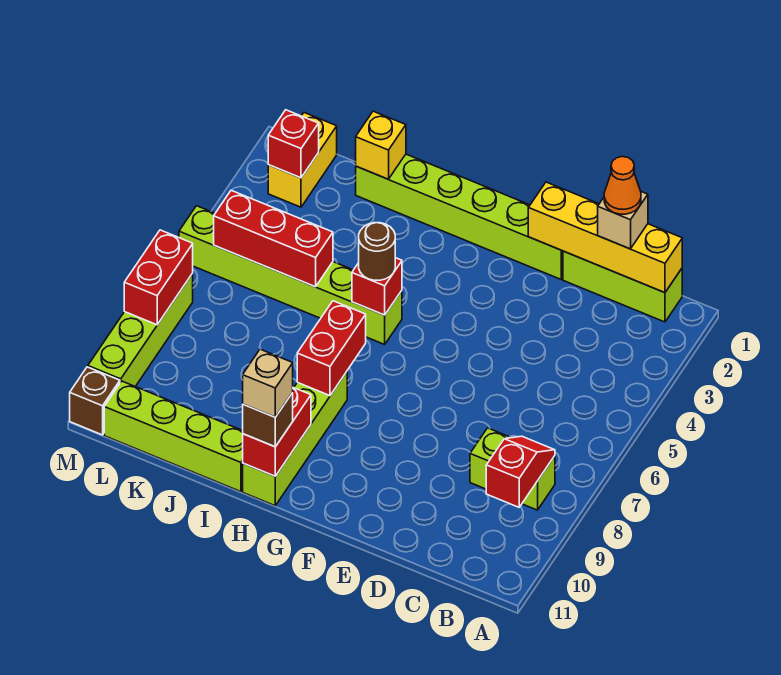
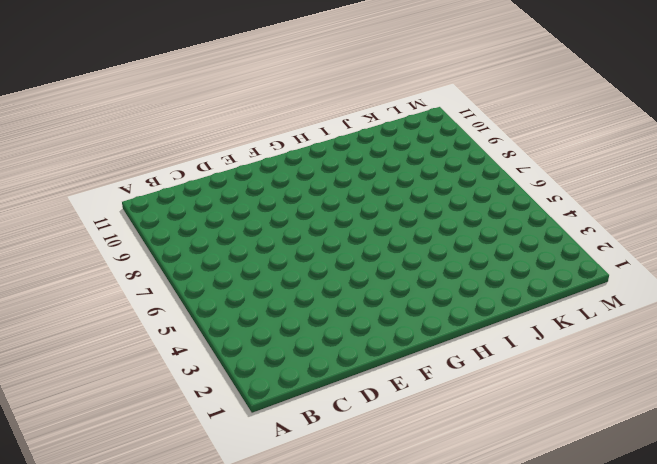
none -> lime 1x3 brick [563,251,682,322]
none -> lime 1x2 brick [470,428,555,510]
none -> lime 1x6 brick [356,154,563,279]

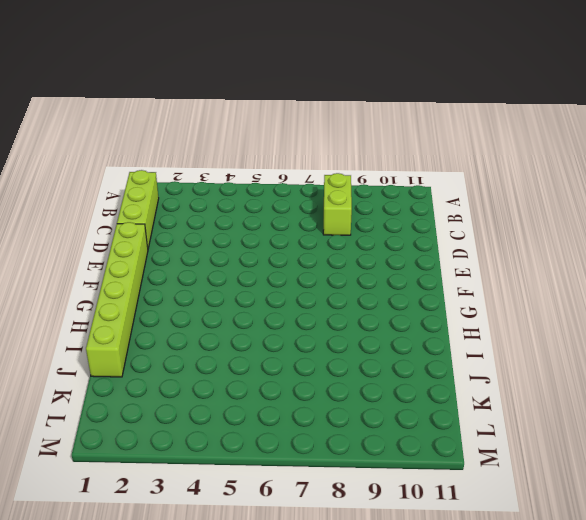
none -> lime 1x6 brick [179,206,402,344]
none -> lime 1x4 brick [243,372,347,506]
none -> lime 1x4 brick [104,381,243,492]

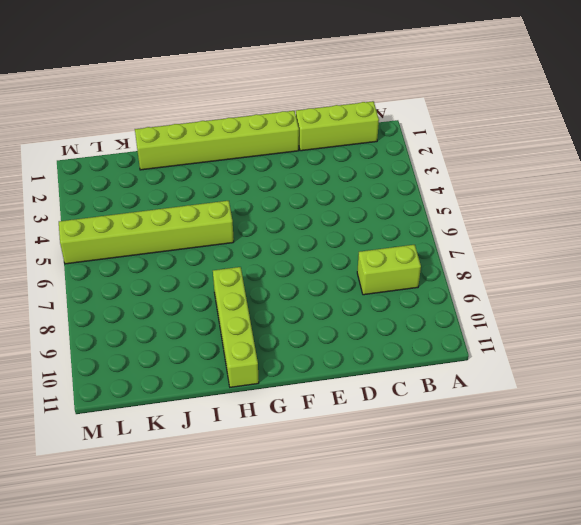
none -> lime 1x4 brick [104,381,243,492]
none -> yellow 1x2 brick [268,113,337,207]
none -> lime 1x4 brick [88,273,193,387]

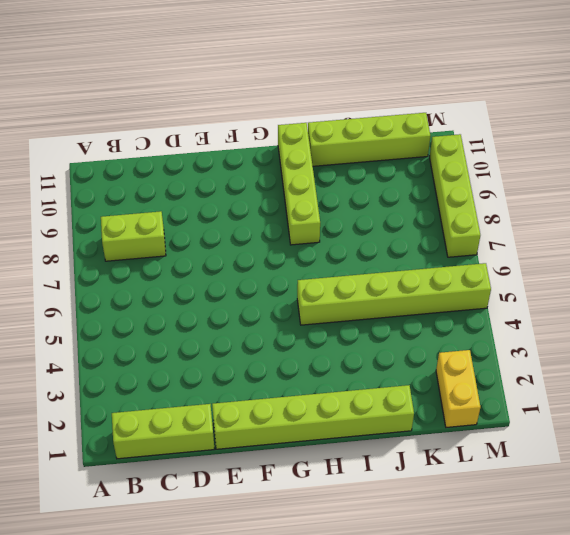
none -> brown 1x1 brick [70,367,120,435]
none -> yellow 1x4 brick [528,182,682,293]
none -> red 1x2 slope [486,436,555,507]

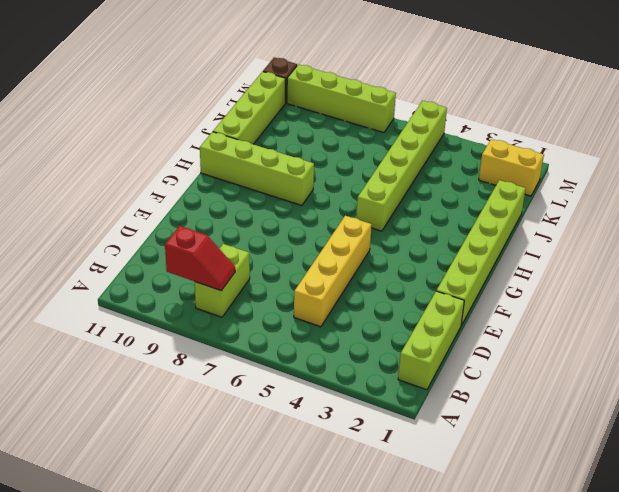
yellow 1x4 brick [294,216,372,327] -> yellow 1x4 brick moved to [528,182,682,293]
none -> red 1x1 brick [352,258,402,315]
none -> red 1x2 brick [297,301,366,396]
none -> red 1x2 brick [243,388,311,476]

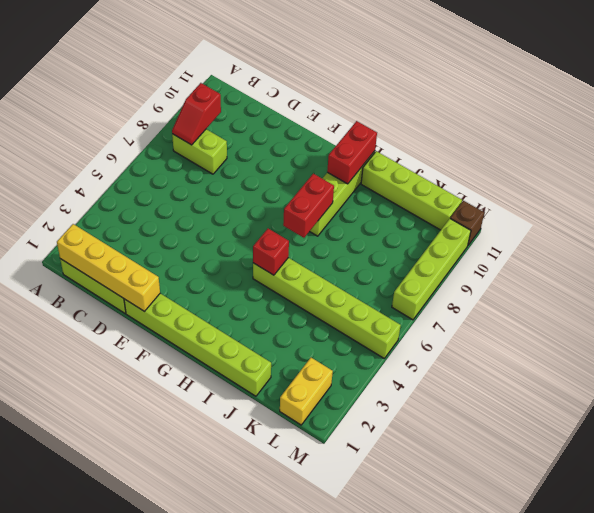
none -> yellow 1x1 brick [356,111,406,179]
none -> red 1x3 brick [214,190,333,287]
none -> red 1x1 brick [268,110,319,178]

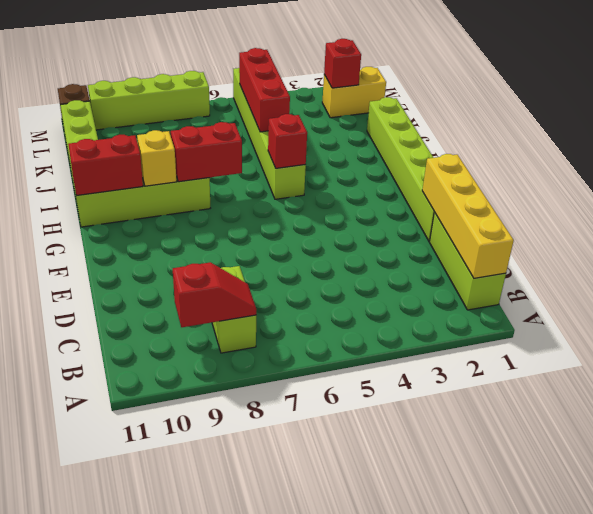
yellow 1x1 brick [137,130,177,186] -> yellow 1x1 brick moved to [356,111,406,179]
none -> red 1x2 brick [124,230,193,325]
none -> tan 1x1 brick [598,192,648,249]
none -> brown 1x1 round brick [359,223,395,280]

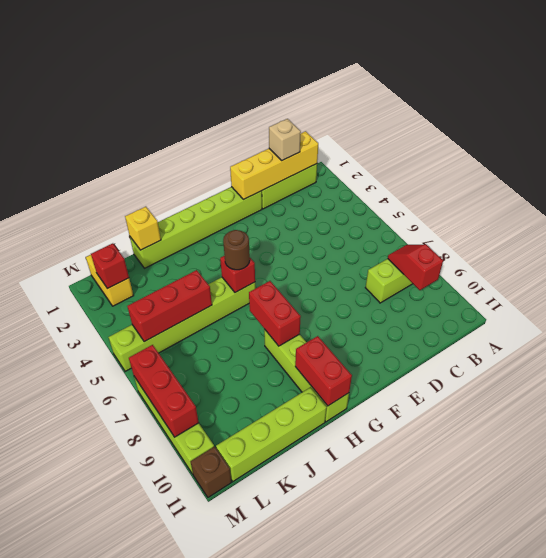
red 1x3 brick [129,345,199,437] -> red 1x2 brick [124,230,193,325]
none -> brown 1x1 brick [243,393,293,447]
none -> orange 1x1 cone [604,156,641,214]
none -> tan 1x1 brick [243,349,293,417]

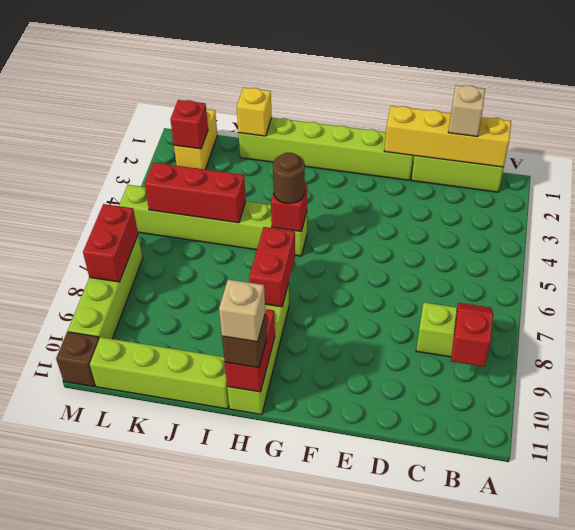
none -> orange 1x1 cone [604,156,641,214]

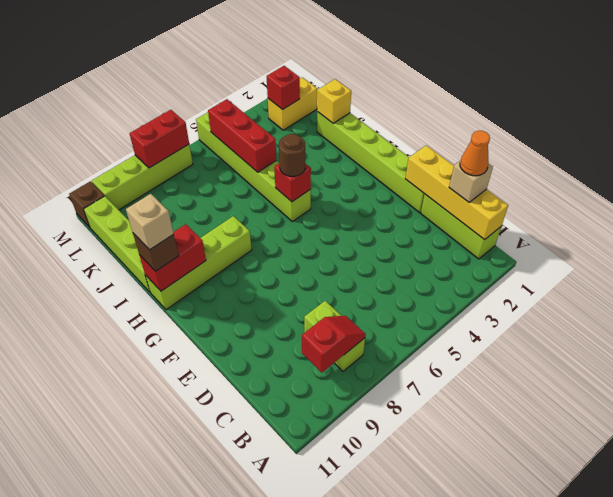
none -> red 1x2 brick [297,301,366,396]

